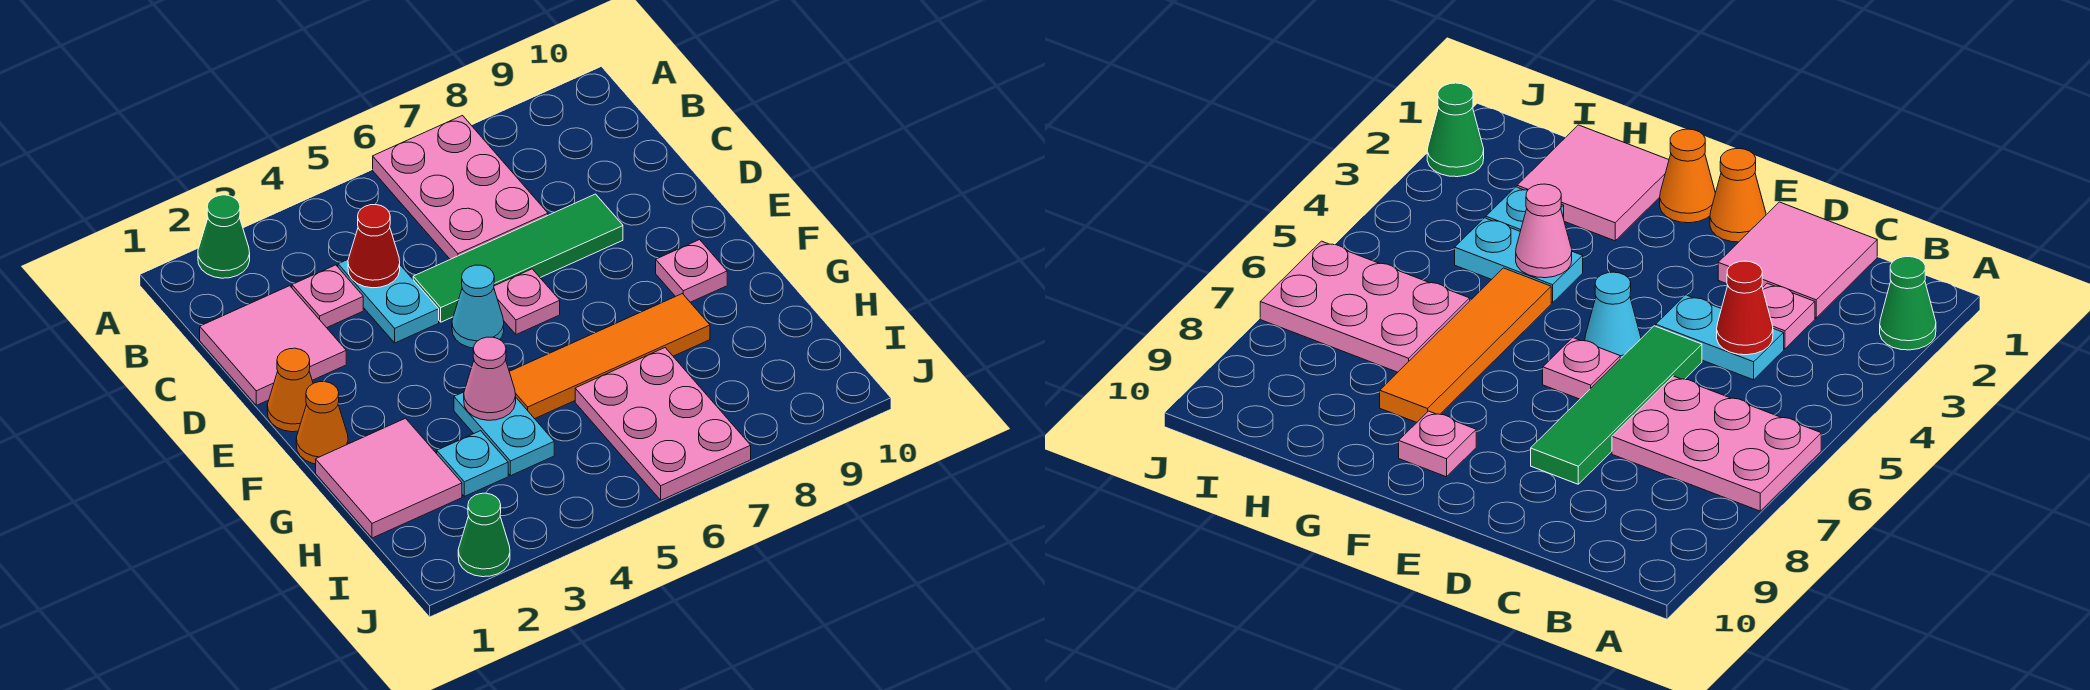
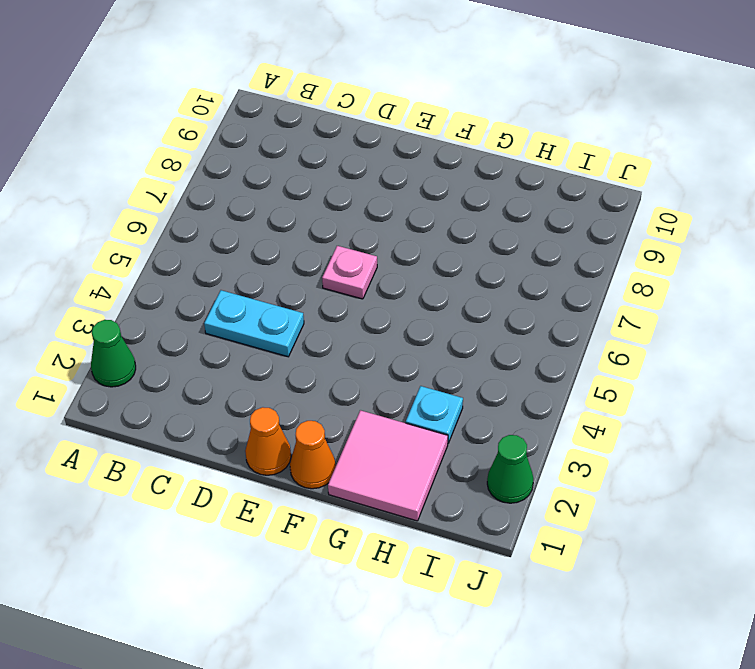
none -> pink 2x3 plate [373,116,548,259]
none -> pink 2x2 tile [200,286,346,405]
none -> pink 1x1 plate [292,265,363,328]

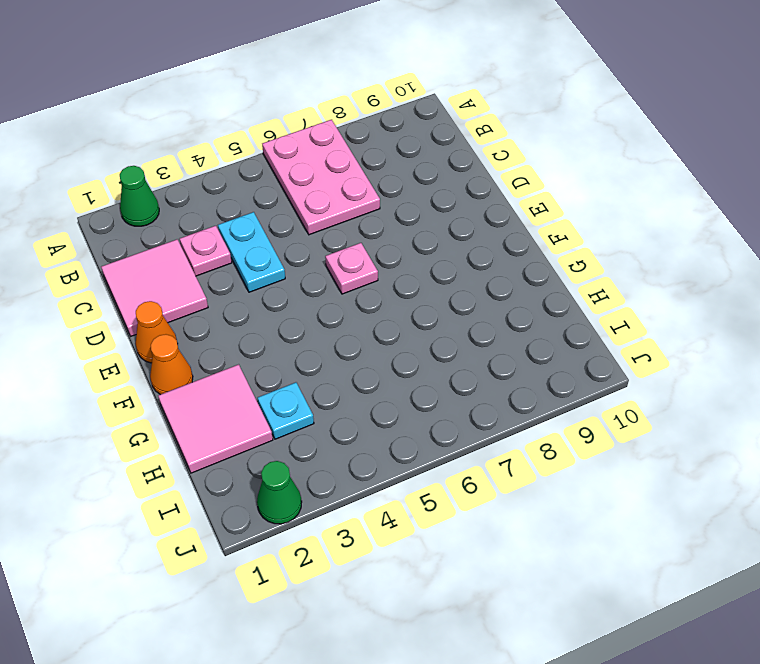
none -> green 1x4 tile [413,194,623,322]
none -> cyan 1x1 cone [452,265,504,348]
none -> pink 1x1 plate [656,240,727,302]

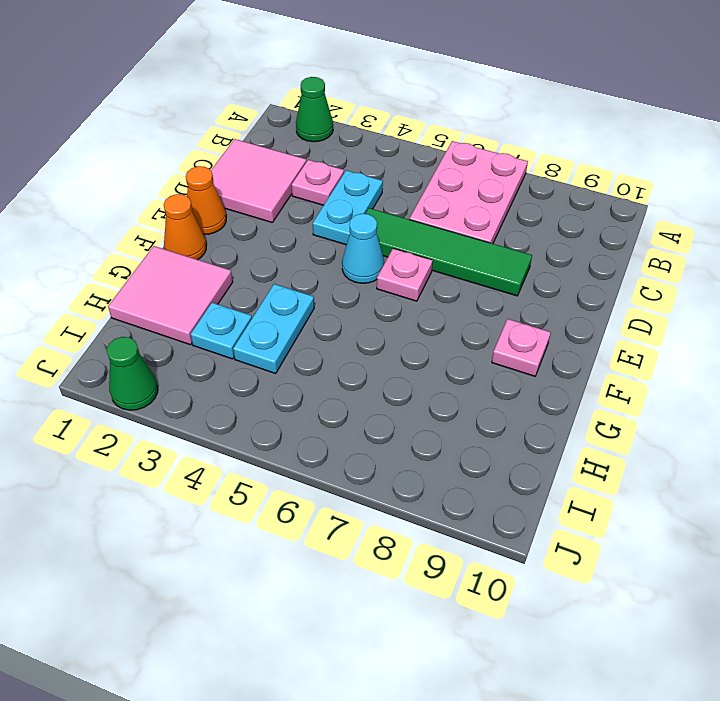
none -> orange 1x4 tile [509,294,710,419]
none -> pink 2x3 plate [575,348,751,500]
none -> red 1x1 cone [348,205,400,288]

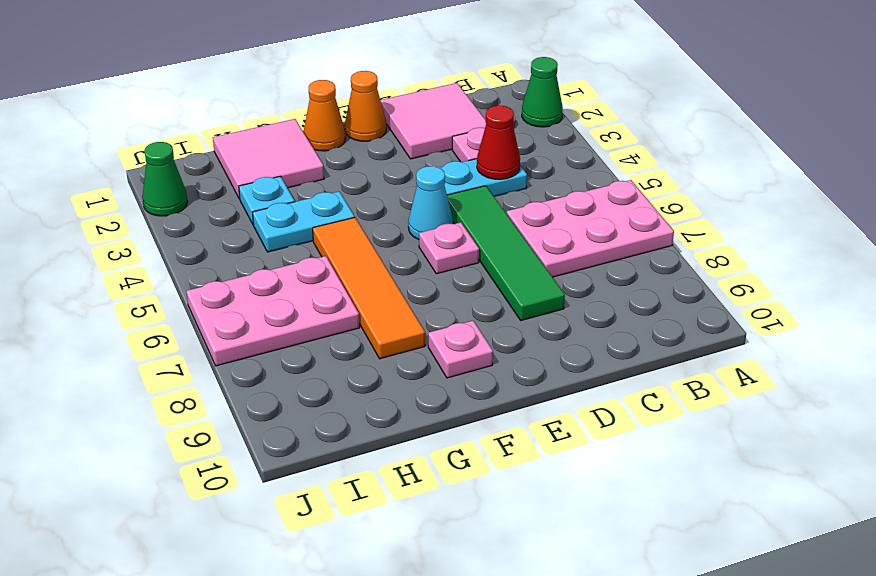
none -> pink 1x1 cone [464,337,516,420]

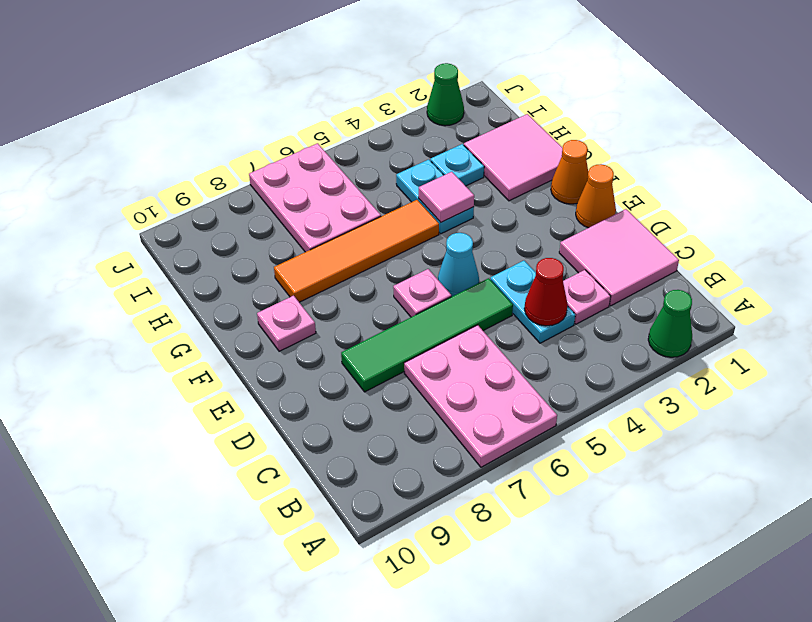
pink 1x1 tile [419,172,474,222] -> pink 1x1 cone [464,337,516,420]

